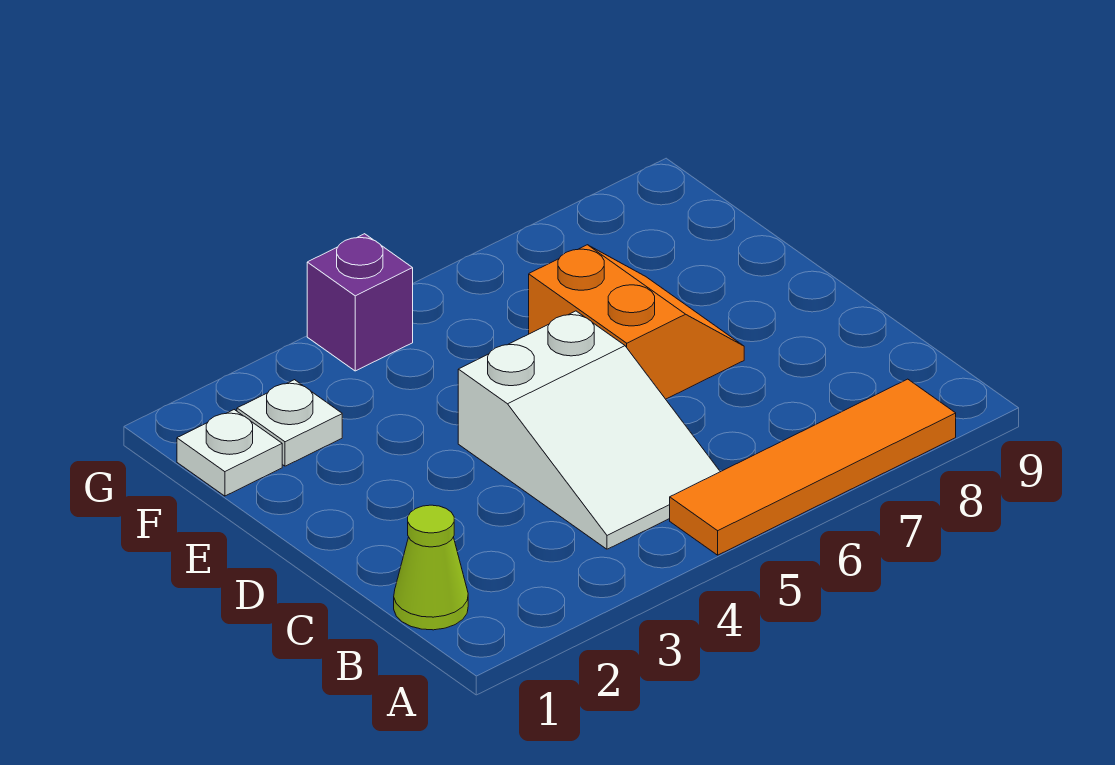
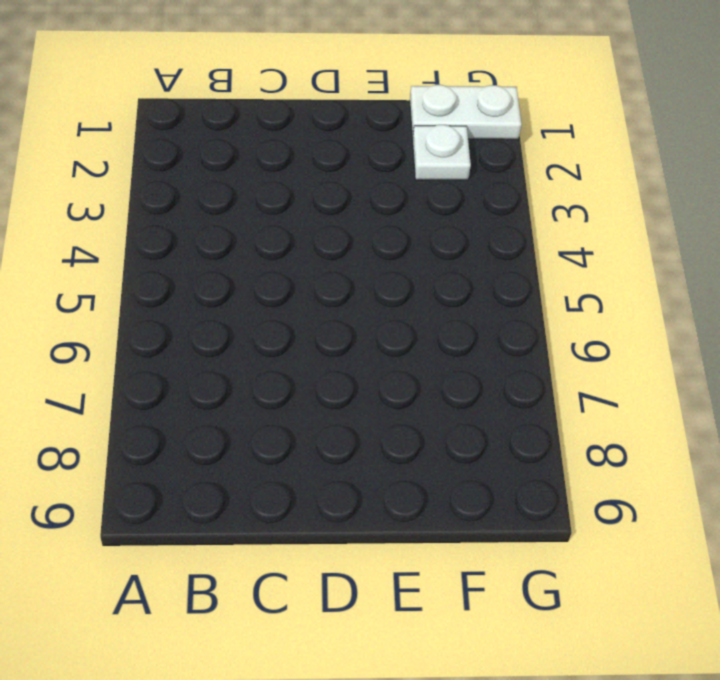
white 1x2 plate [410,85,522,139] -> white 1x1 plate [177,410,282,496]
none -> orange 1x4 tile [670,379,956,555]
none -> lime 1x1 cone [394,505,468,630]

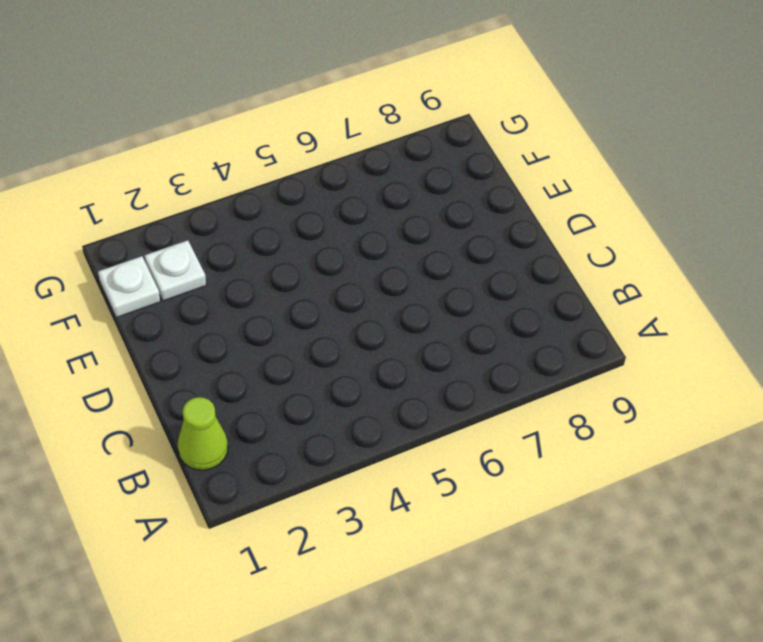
none -> orange 1x4 tile [670,379,956,555]
none -> white 2x3 slope [458,311,720,549]

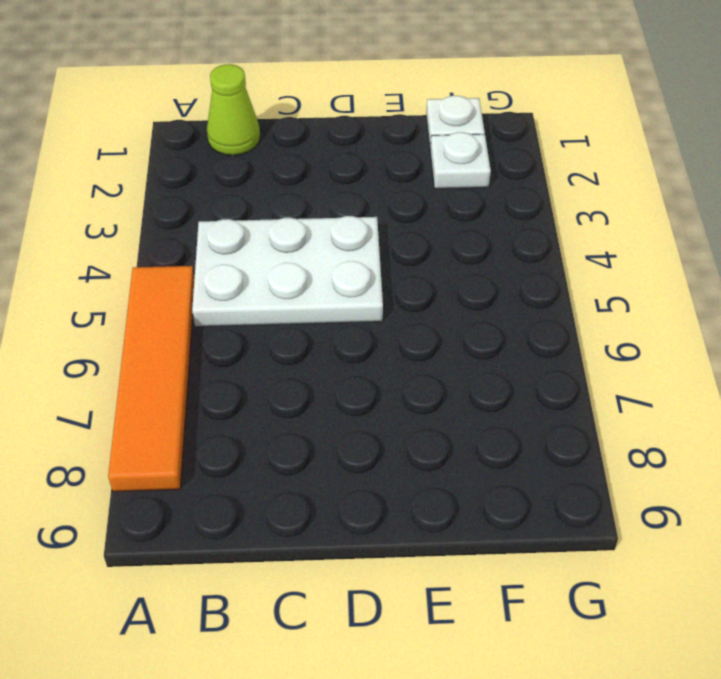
white 2x3 plate [192,216,383,327] -> white 2x3 slope [458,311,720,549]
none -> orange 2x2 slope [529,245,744,399]
none -> purple 1x1 brick [307,234,413,371]

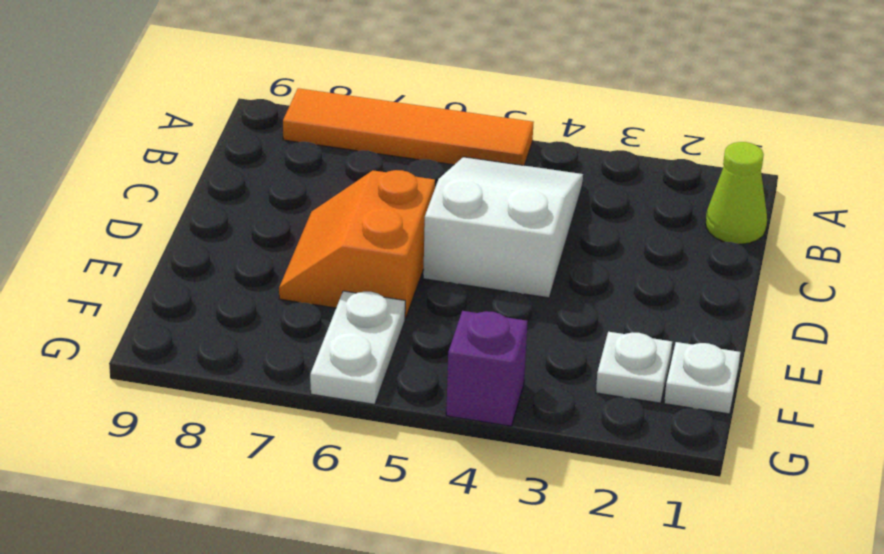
white 1x2 plate [310,291,405,404] -> none

